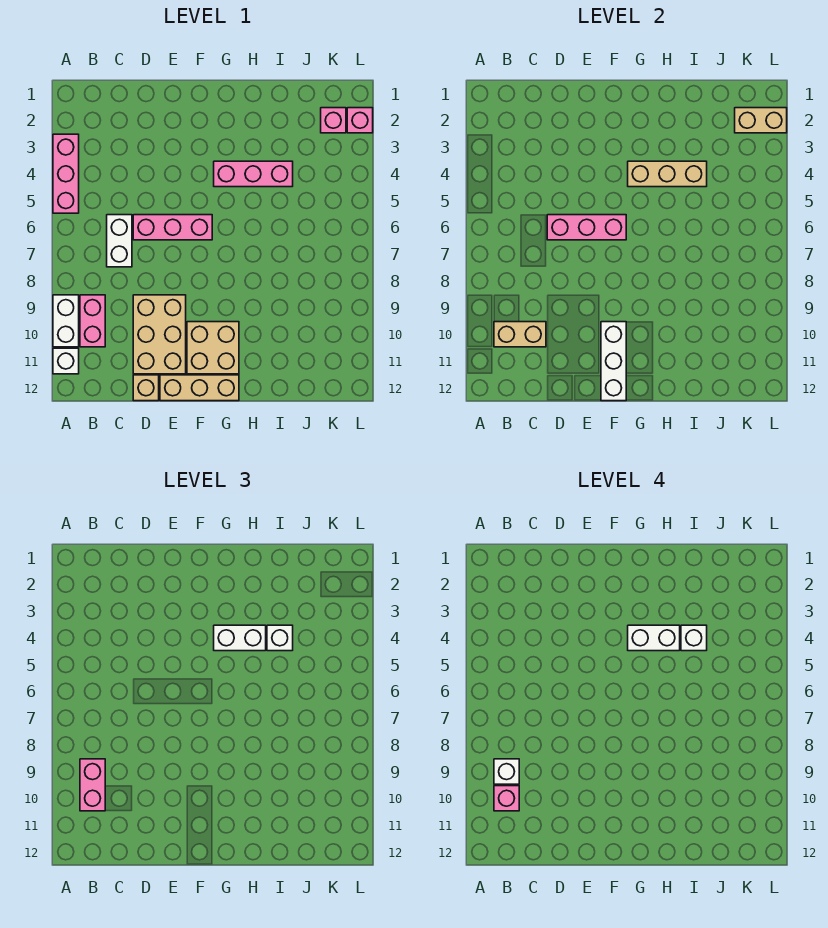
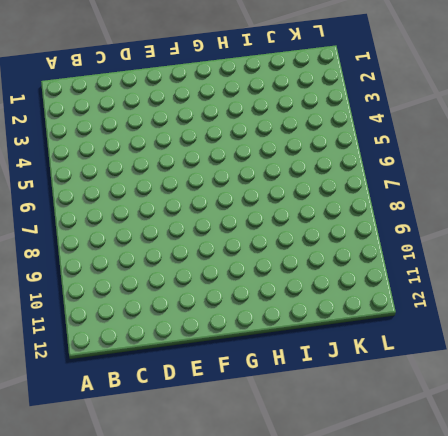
none -> pink 1x3 brick [53,134,79,213]
none -> white 1x2 brick [53,295,79,347]
none -> white 1x1 brick [53,348,79,374]

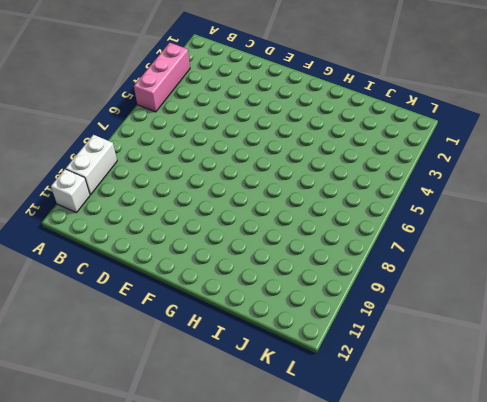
none -> pink 1x2 brick [80,295,105,347]
none -> white 1x2 brick [107,215,132,267]
none -> pink 1x3 brick [133,215,212,240]

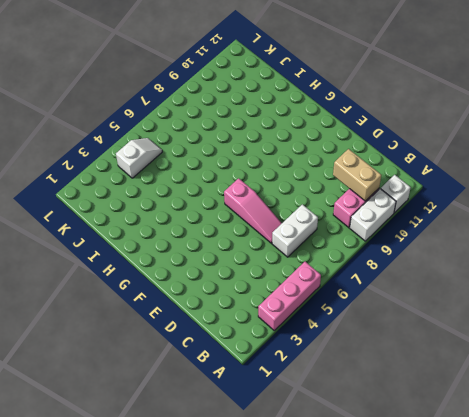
pink 1x3 slope [224,178,282,243] -> pink 1x3 brick [133,215,212,240]
white 1x2 slope [116,138,162,178] -> none
none -> tan 2x3 brick [133,295,186,374]
none -> tan 1x1 brick [133,375,159,401]
none -> tan 1x3 brick [160,375,239,401]

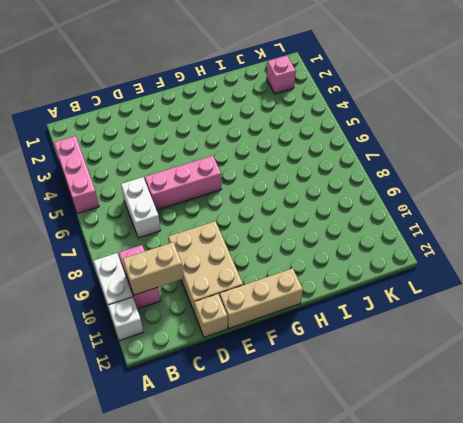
none -> tan 2x2 brick [187,322,239,374]
none -> pink 1x3 brick [214,161,293,187]
none -> pink 1x1 brick [347,108,373,133]

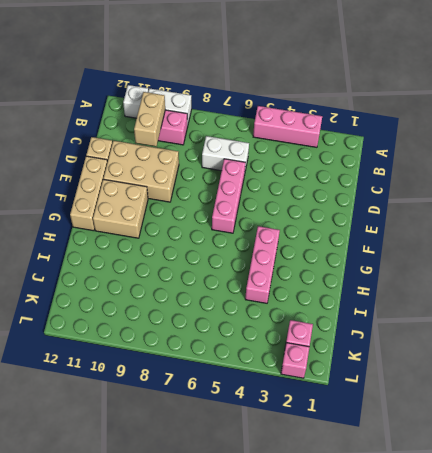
none -> pink 1x3 brick [547,215,626,240]
none -> white 1x3 brick [601,322,626,401]
none -> tan 1x3 brick [628,161,707,187]

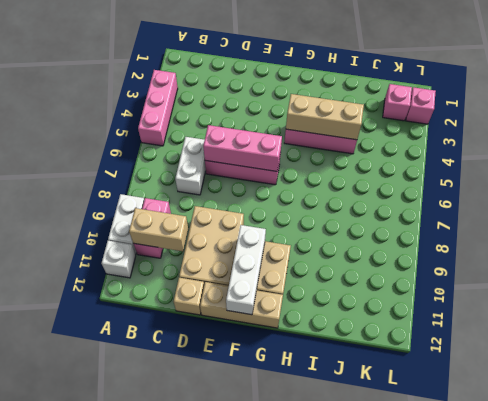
none -> tan 1x2 brick [735,108,787,133]
none -> pink 1x2 brick [80,759,105,811]
none -> white 1x2 brick [214,625,266,651]

